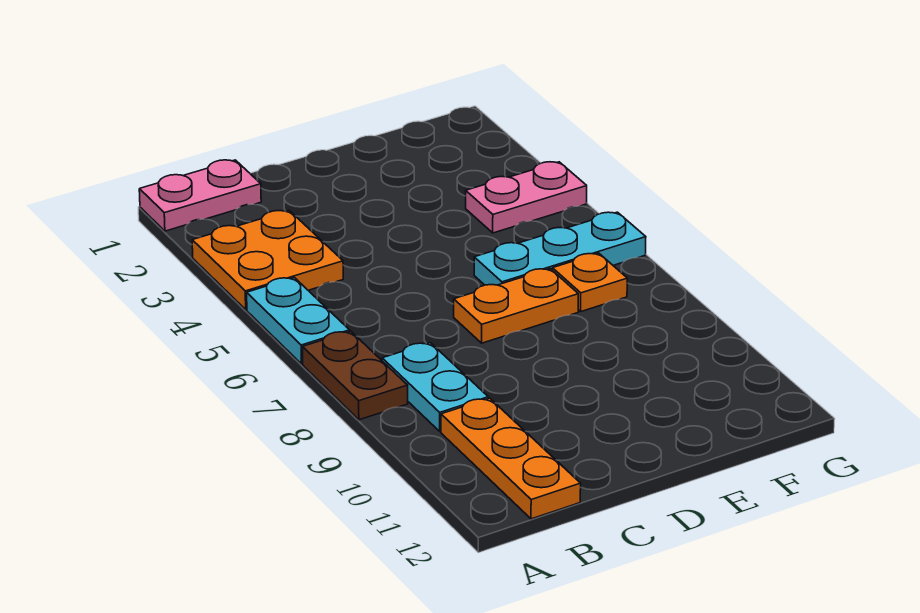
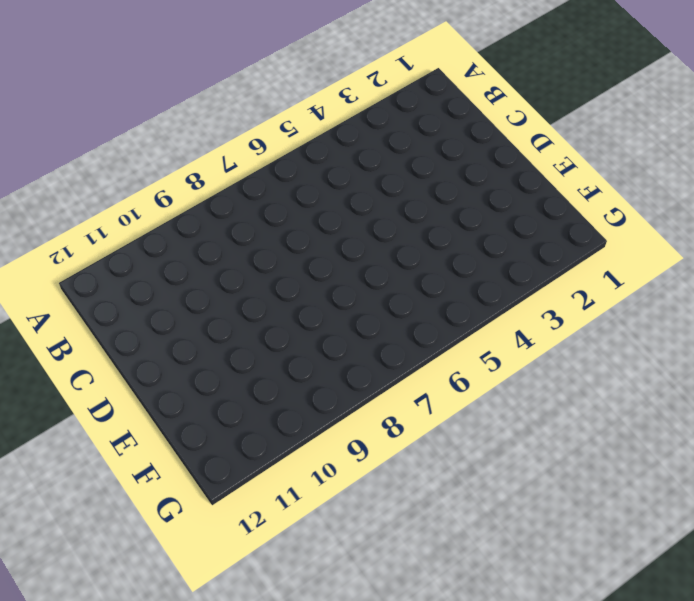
none -> pink 1x2 plate [139,160,261,231]
none -> orange 2x2 plate [192,211,343,310]

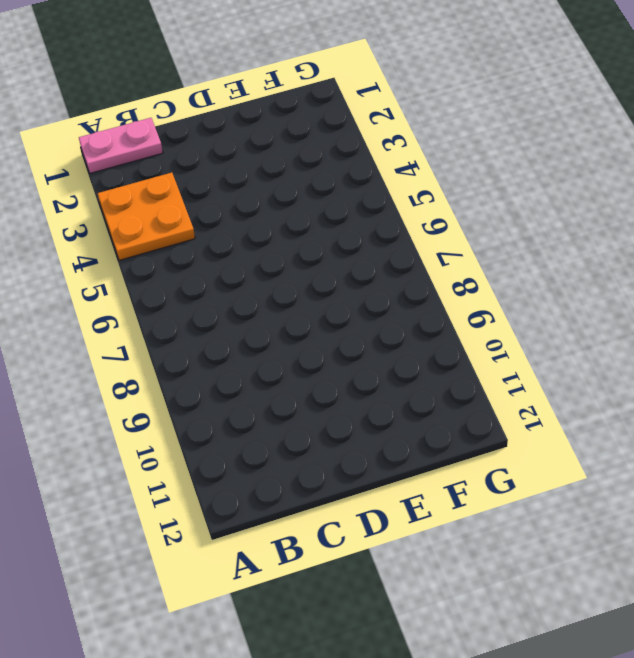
none -> cyan 1x2 plate [247,278,350,364]
none -> brown 1x2 plate [303,331,408,420]

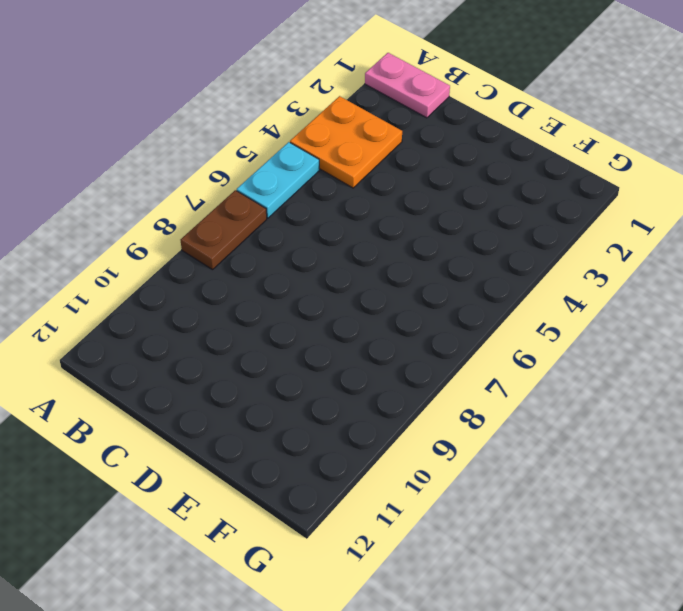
none -> cyan 1x2 plate [382,343,488,431]
none -> orange 1x3 plate [441,398,581,519]

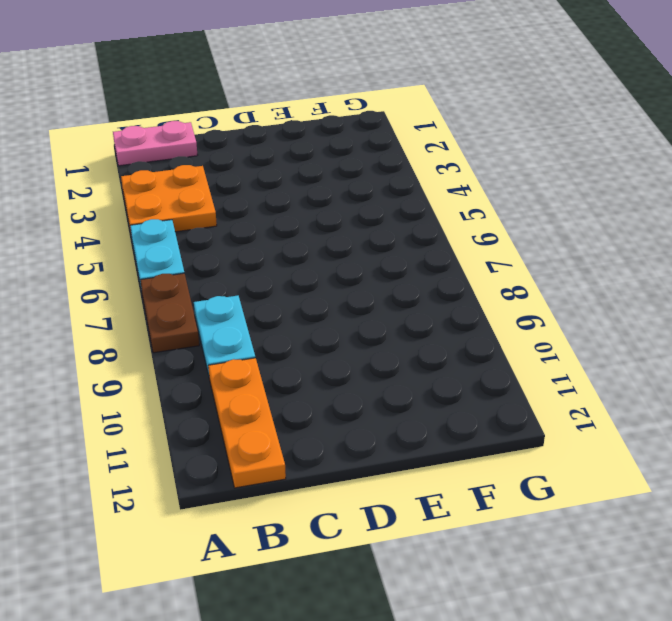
none -> orange 1x2 plate [454,269,578,343]
none -> cyan 1x3 plate [474,212,646,285]

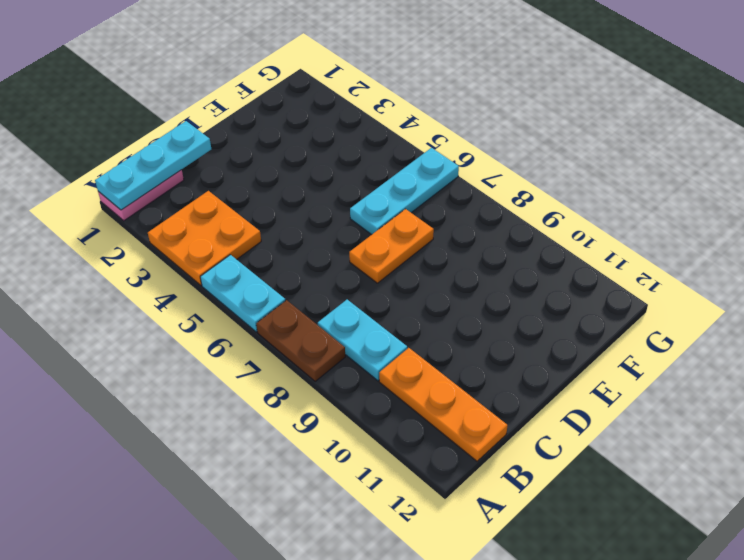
cyan 1x3 plate [95,121,211,210] -> none
none -> pink 1x2 plate [466,162,587,233]
none -> orange 1x1 plate [552,253,627,311]

